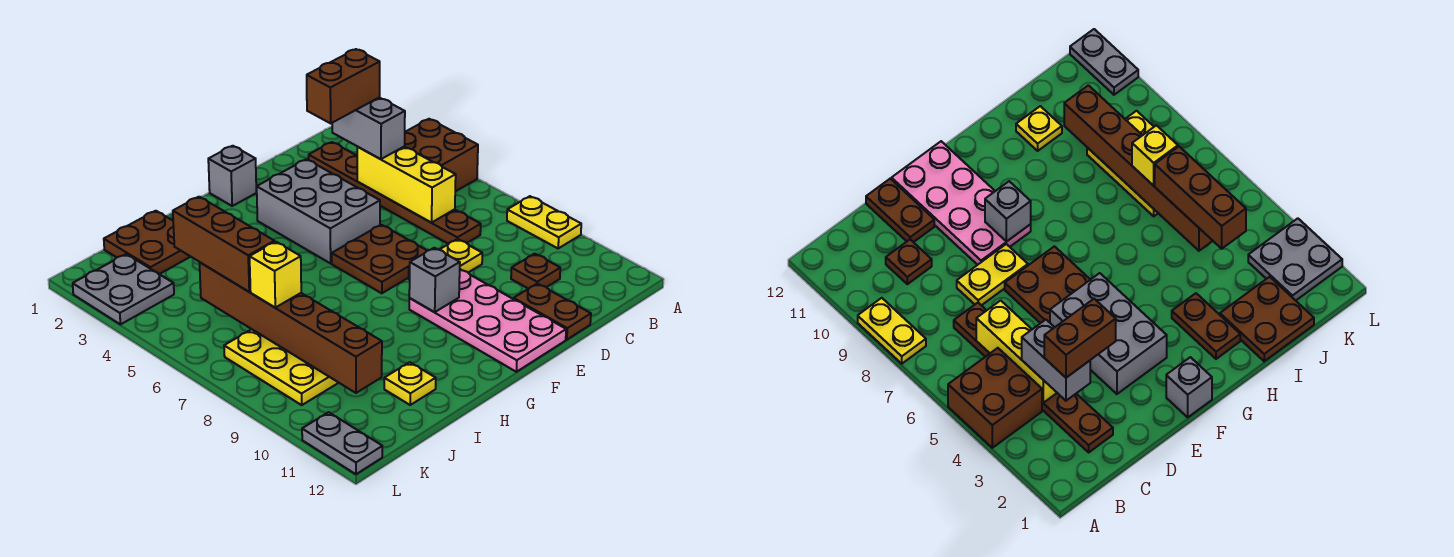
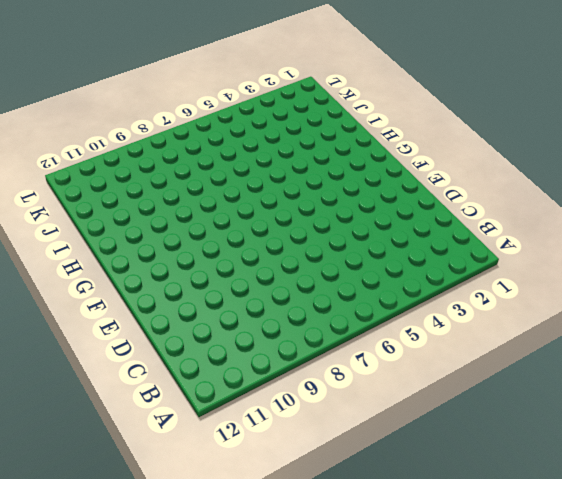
none -> brown 2x2 brick [405,119,478,192]
none -> yellow 1x2 plate [507,196,581,248]
none -> brown 1x6 plate [309,142,481,244]

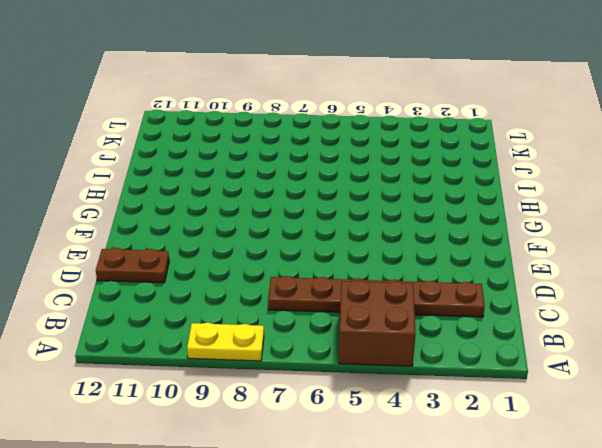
none -> brown 1x1 plate [511,254,560,289]
none -> yellow 1x2 plate [409,239,482,280]
none -> grey 2x3 brick [257,159,380,263]

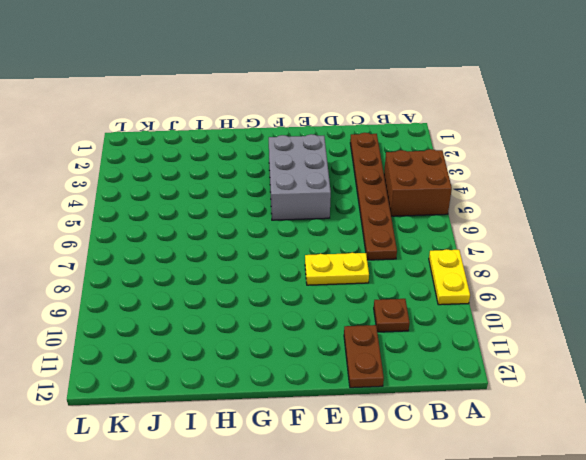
none -> brown 2x2 plate [332,225,427,293]
none -> pink 2x4 plate [409,269,566,372]
none -> grey 1x1 brick [208,146,256,206]

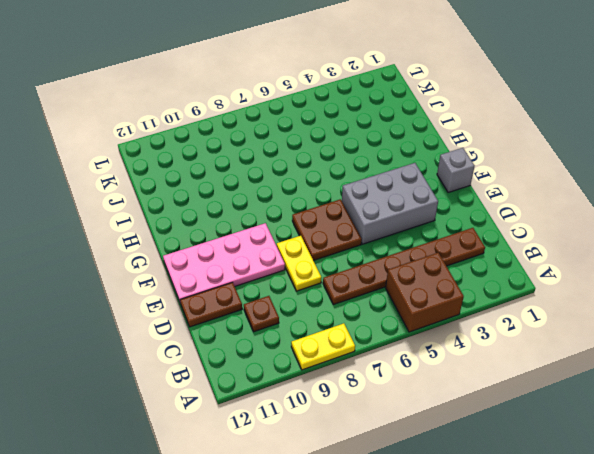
none -> brown 1x2 plate [1172,293,1240,359]
none -> brown 2x2 plate [104,211,191,274]
none -> yellow 1x1 plate [384,362,436,405]

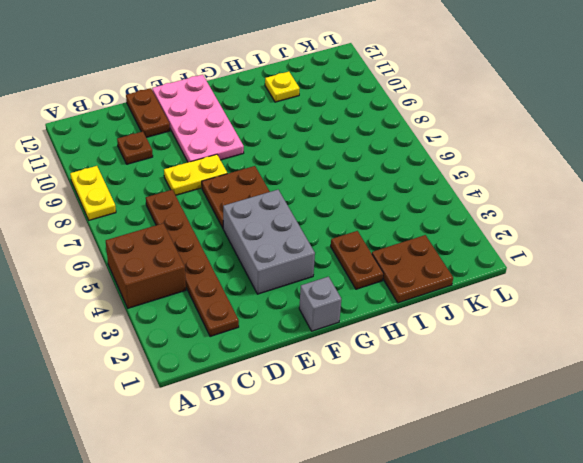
none -> yellow 2x3 plate [224,329,339,405]
none -> grey 2x2 plate [73,254,174,324]
none -> grey 1x2 plate [302,412,382,474]

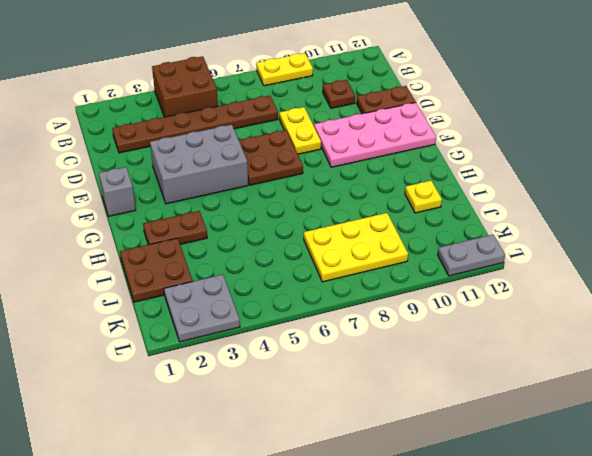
none -> yellow 1x3 brick [357,146,456,223]
none -> grey 1x1 brick [409,248,460,312]
none -> brown 1x6 brick [199,262,382,393]

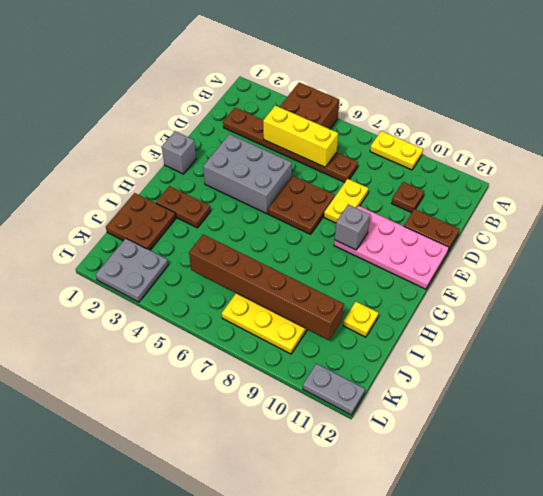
none -> grey 1x2 brick [332,97,405,159]
none -> brown 1x3 brick [173,197,274,292]
none -> yellow 1x1 brick [250,242,301,307]

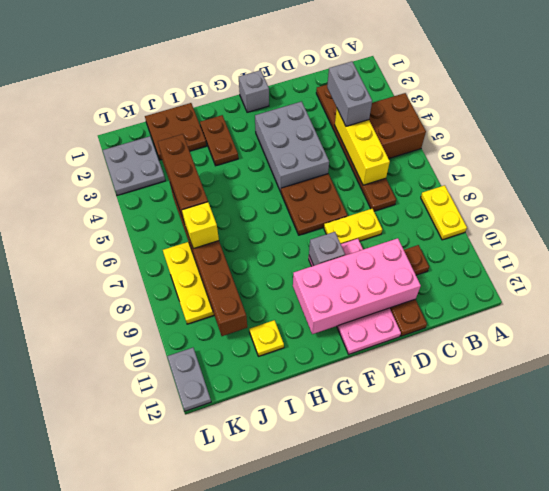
pink 2x4 brick [293,238,421,334] -> none
none -> brown 1x2 brick [307,49,380,123]

